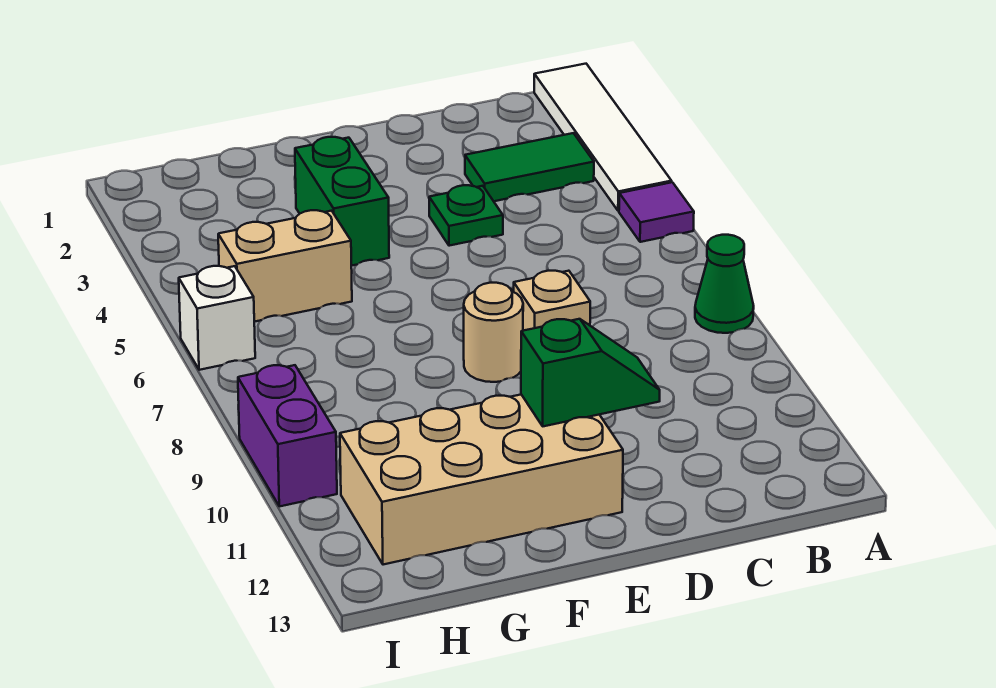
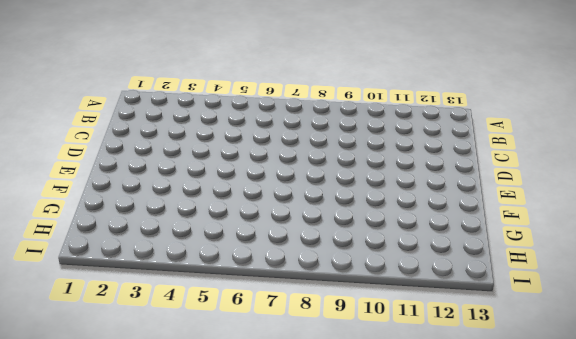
none -> white 1x4 tile [534,64,672,211]
none -> purple 1x1 tile [619,182,694,242]
none -> green 1x1 cone [695,235,754,333]

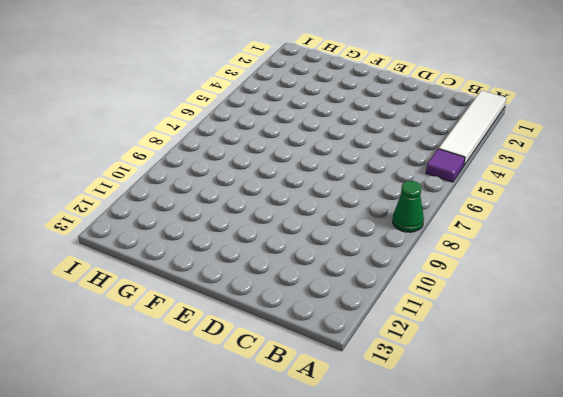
none -> green 1x2 tile [465,133,594,201]
none -> green 1x1 plate [429,185,503,246]
none -> tan 1x1 brick [514,271,590,331]

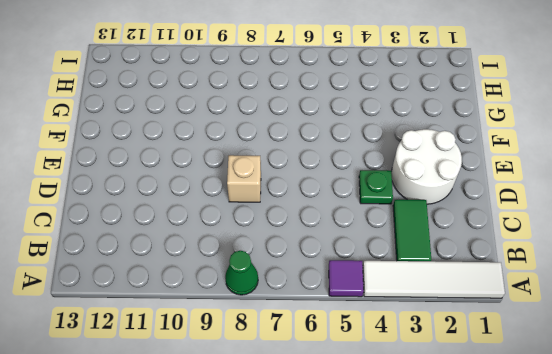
white 2x2 round brick [391,129,462,204] -> none
none -> tan 1x1 round brick [464,283,523,382]
none -> tan 2x4 brick [340,395,623,565]
none -> green 1x2 brick [295,137,389,266]

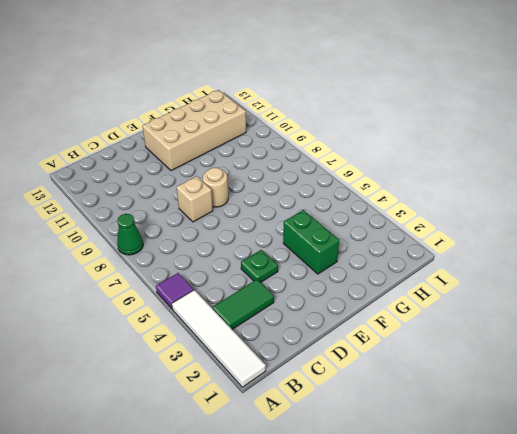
none -> tan 1x2 brick [218,210,352,322]
none -> white 1x1 brick [179,266,255,370]
none -> purple 1x2 brick [238,365,337,506]

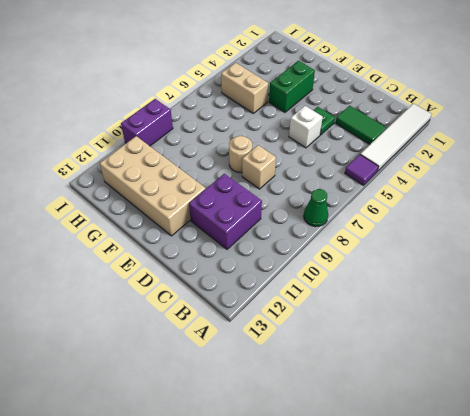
purple 2x2 brick [189,174,262,249] -> none
white 1x1 brick [289,106,323,148] -> white 1x1 brick moved to [179,266,255,370]
none -> green 1x2 slope [521,319,660,426]

